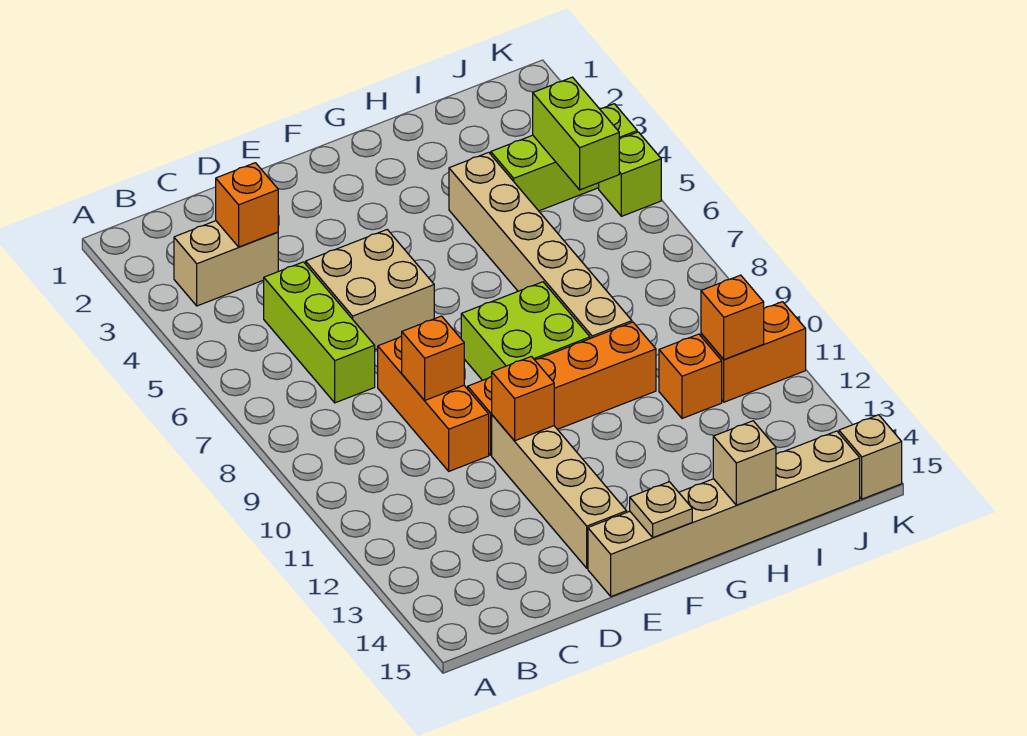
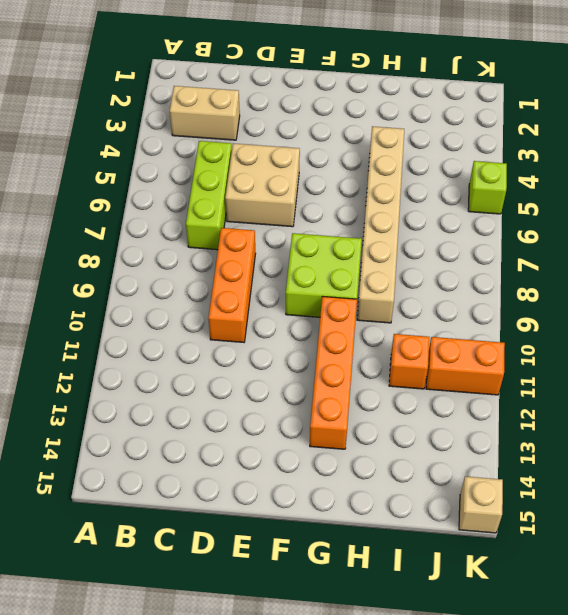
orange 1x4 brick [310,297,357,449] -> orange 1x4 brick turned to [468,322,656,455]
none -> tan 1x4 brick [492,415,627,568]
none -> tan 1x6 brick [588,431,860,596]
none -> lime 1x3 brick [491,104,637,211]

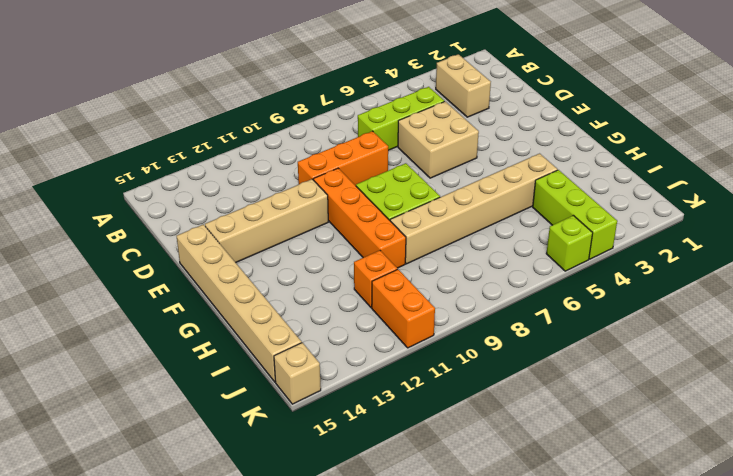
none -> orange 1x1 brick [216,163,278,247]
none -> orange 1x1 brick [402,316,464,400]
none -> orange 1x1 brick [492,356,554,441]

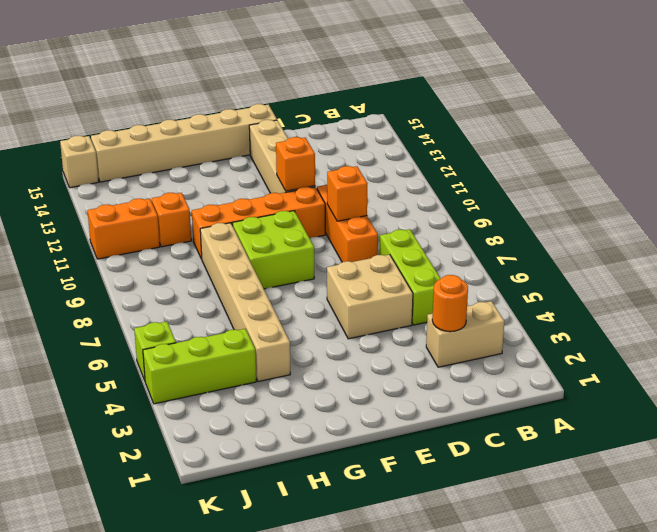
orange 1x1 round brick [432,275,468,332] -> orange 1x1 brick [216,163,278,247]
none -> tan 1x1 plate [630,482,692,537]
none -> tan 1x1 brick [713,421,776,505]
none -> lime 1x2 brick [533,77,619,190]

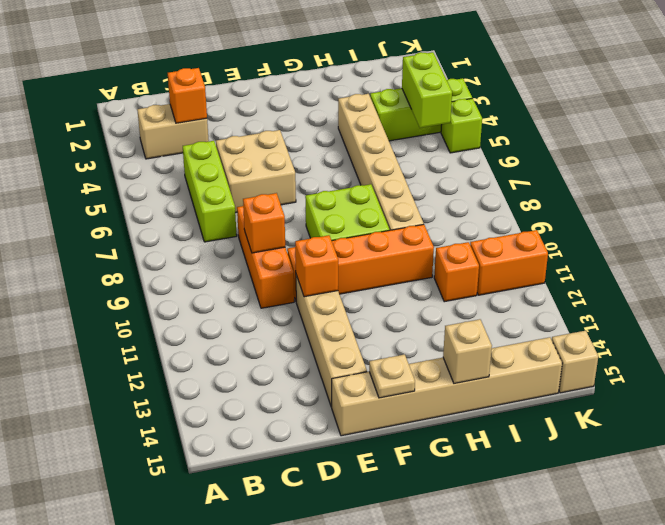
none -> orange 1x1 brick [701,275,764,359]

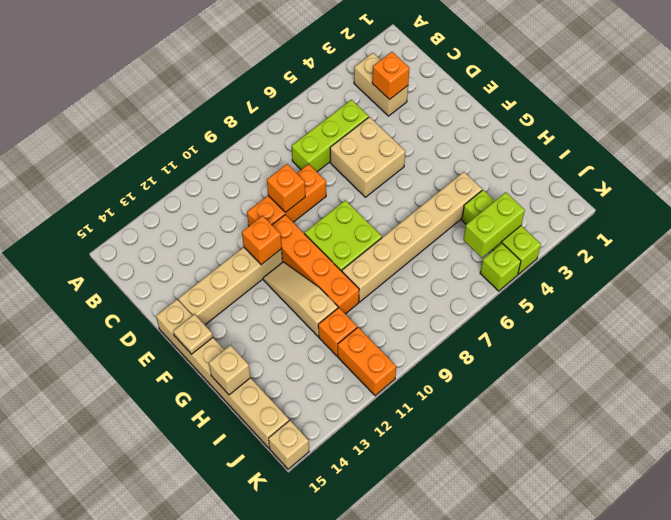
tan 1x3 slope [263,262,338,336] -> none
none -> orange 1x1 brick [701,275,764,359]

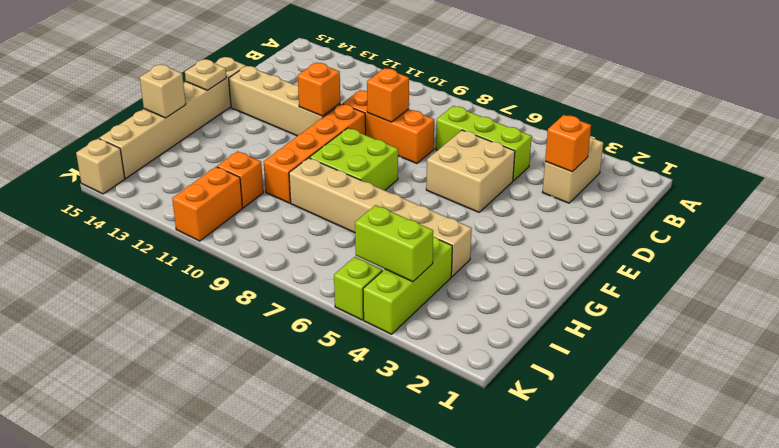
none -> orange 1x1 brick [701,275,764,359]

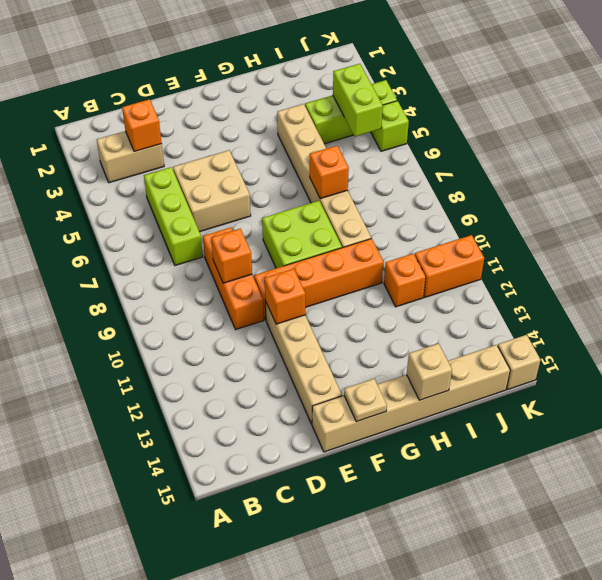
orange 1x1 brick [310,146,349,199] -> orange 1x1 brick moved to [701,275,764,359]

